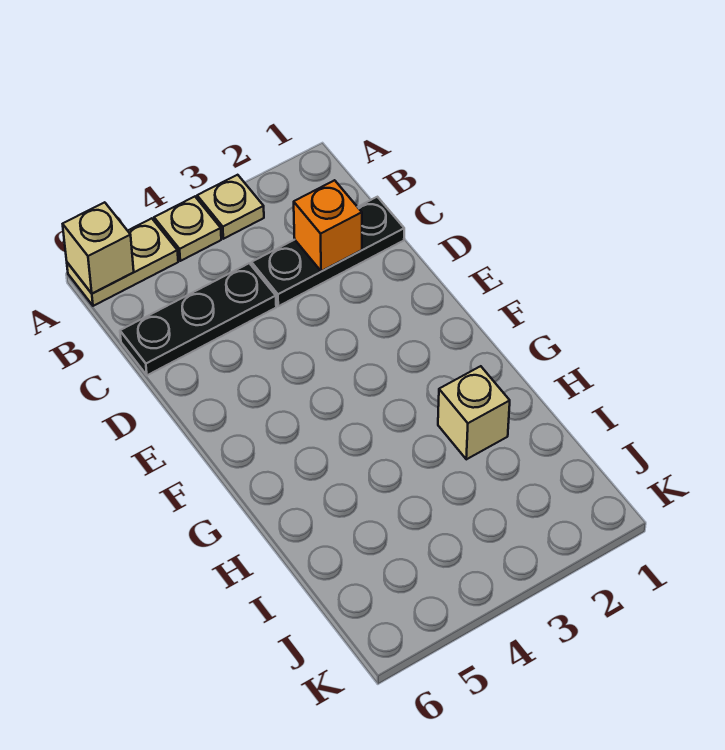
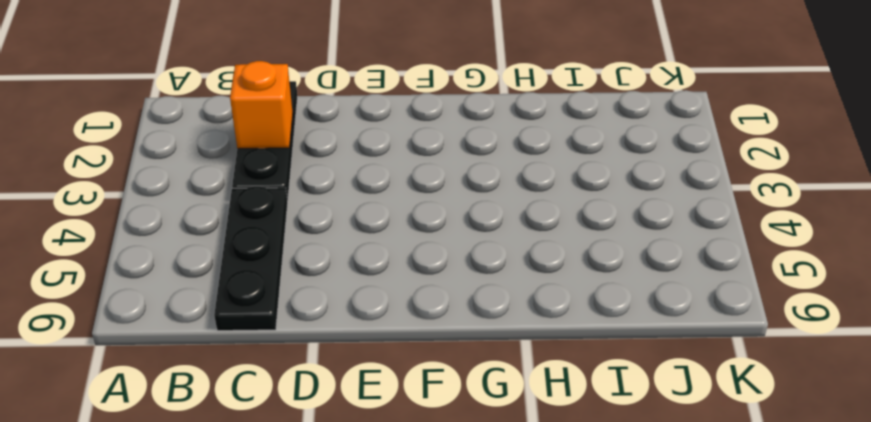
none -> tan 1x1 plate [197,175,264,239]
none -> tan 1x1 plate [154,197,221,261]

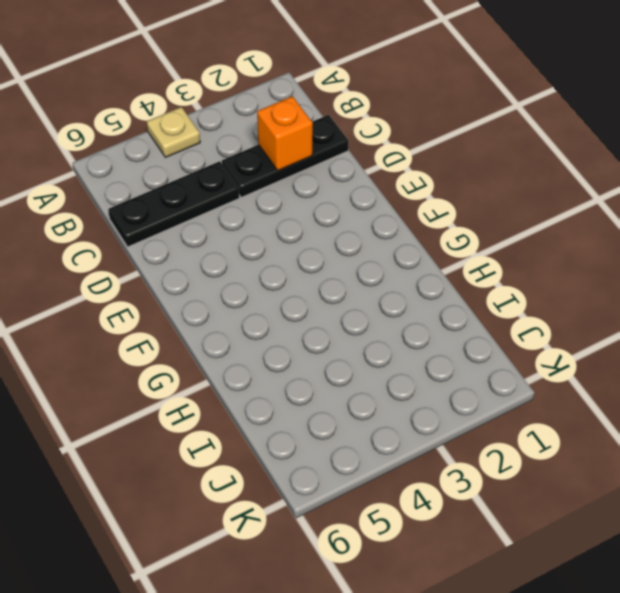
none -> tan 1x1 plate [197,175,264,239]
none -> tan 1x2 plate [67,218,178,306]

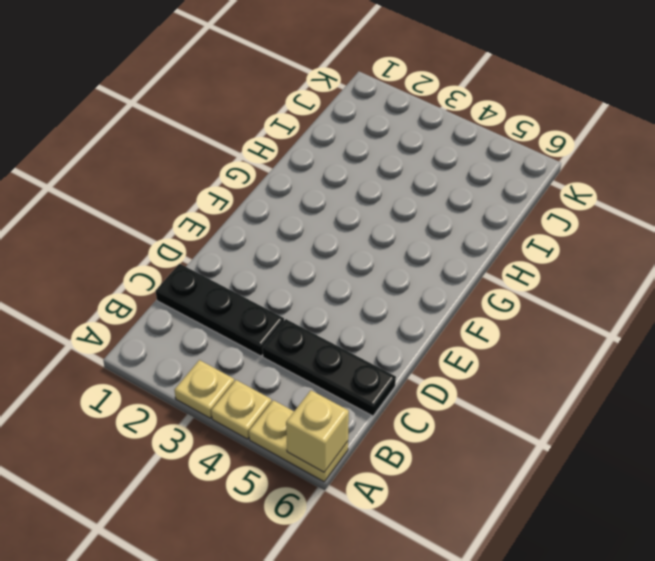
none -> tan 1x1 brick [438,366,510,459]
none -> orange 1x1 brick [294,180,362,271]

